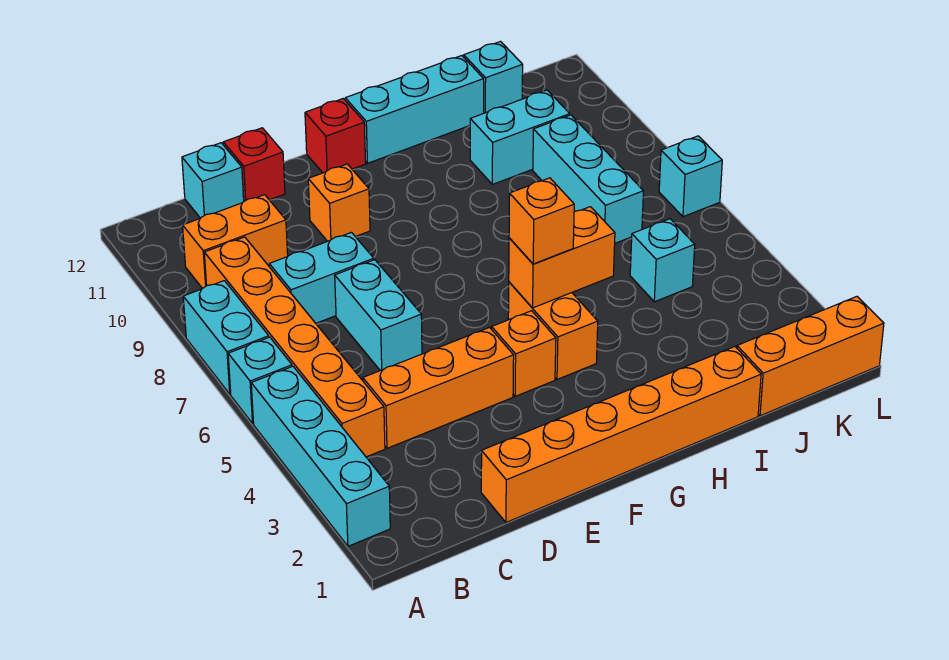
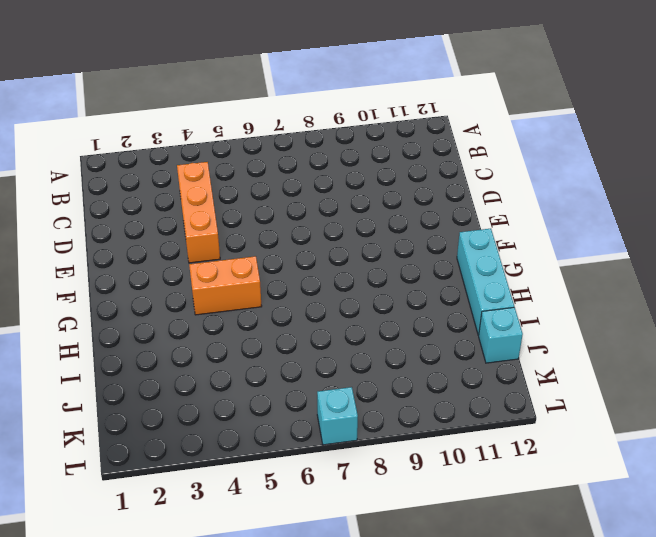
none -> cyan 1x4 brick [251,366,390,546]
none -> cyan 1x1 brick [228,337,292,423]
none -> cyan 1x2 brick [183,281,269,394]

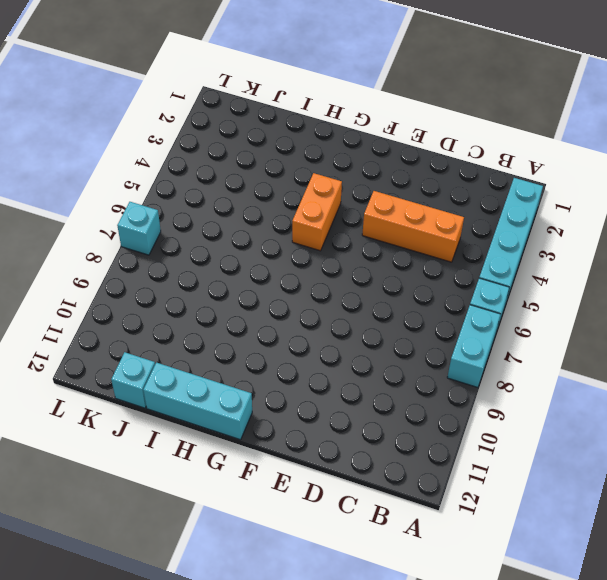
none -> orange 1x6 brick [204,237,385,457]
none -> orange 1x2 brick [183,195,288,289]
none -> cyan 1x2 brick [269,232,374,323]

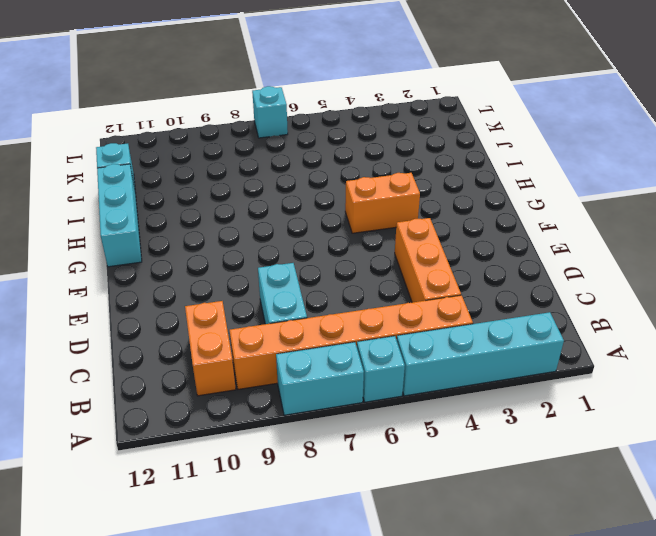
none -> cyan 1x1 brick [182,143,244,218]
none -> orange 1x6 brick [481,347,761,522]
none -> cyan 1x2 brick [335,260,422,371]

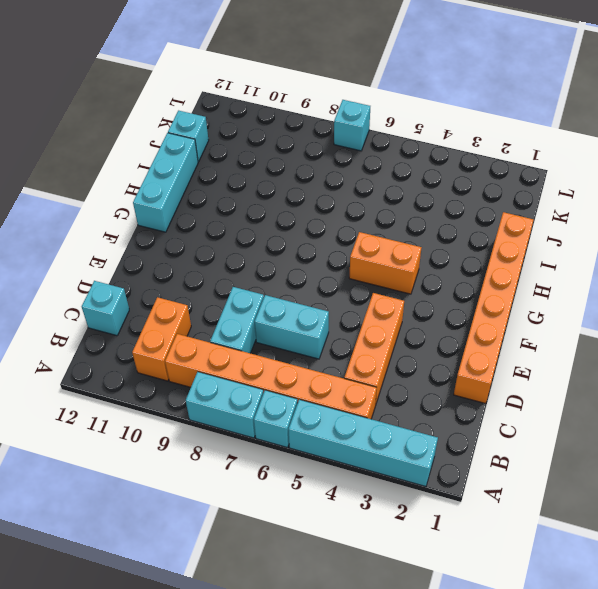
none -> red 1x1 brick [223,128,285,201]
none -> orange 1x1 brick [308,164,370,241]
none -> orange 1x1 brick [492,311,556,396]

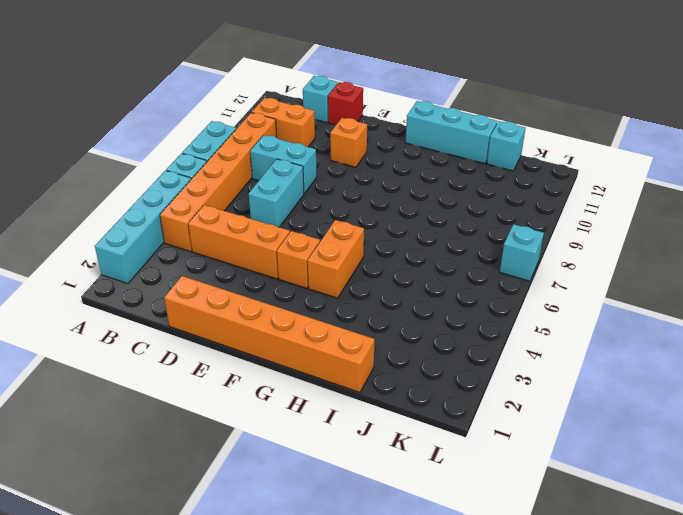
none -> red 1x1 brick [305,99,366,173]
none -> cyan 1x2 brick [470,90,570,184]
none -> orange 1x3 brick [737,297,884,416]

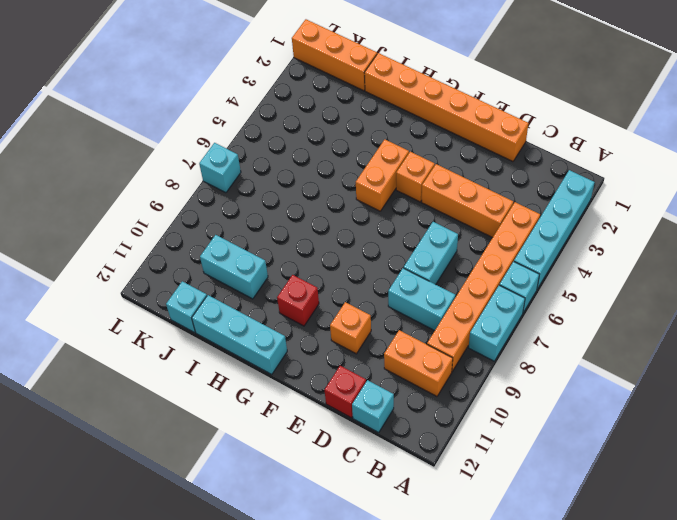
red 1x1 brick [277,275,319,326] -> red 1x1 brick moved to [305,99,366,173]
none -> cyan 1x1 brick [630,219,695,302]
none -> cyan 1x3 brick [533,115,643,243]
none -> orange 1x2 brick [509,207,615,308]

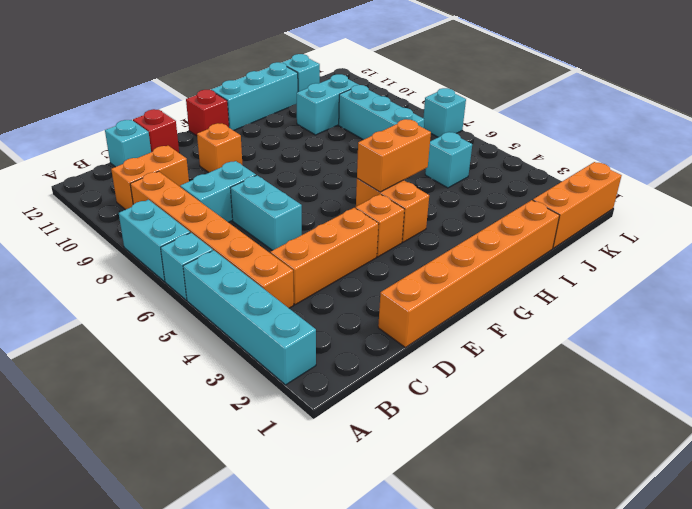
none -> orange 1x1 brick [509,178,574,264]

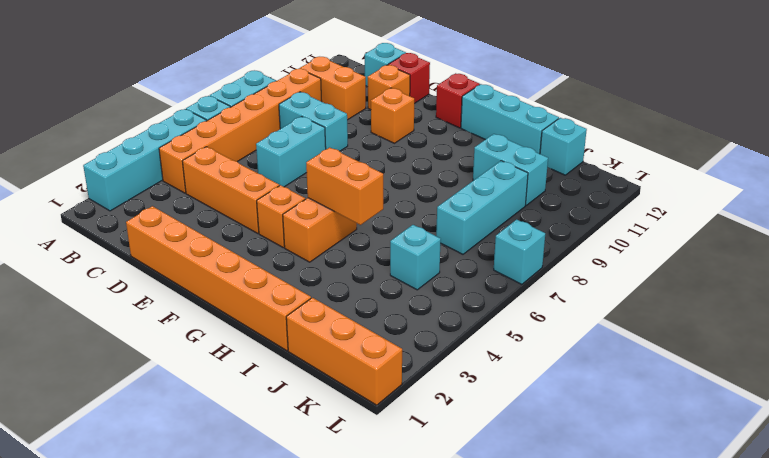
orange 1x1 brick [368,65,410,110] -> orange 1x1 brick moved to [509,178,574,264]

